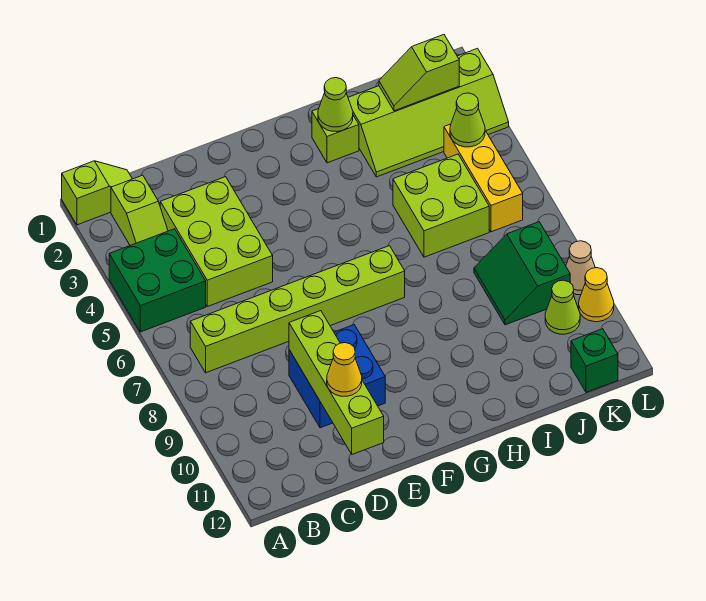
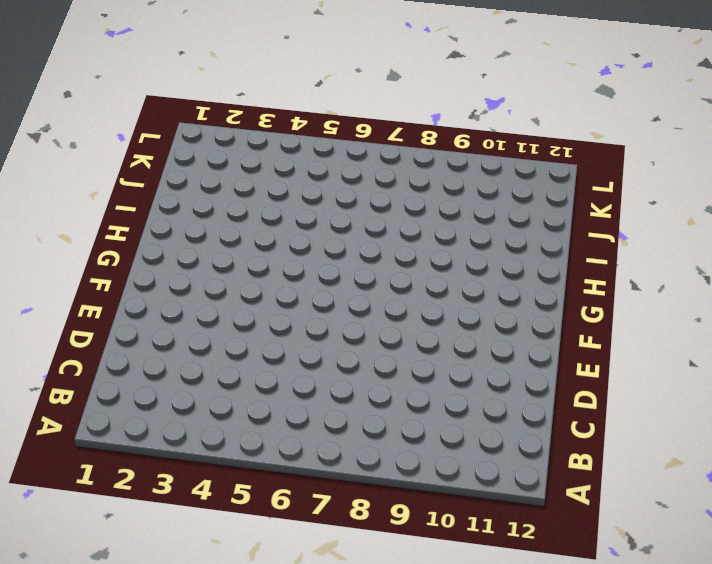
none -> lime 1x2 slope [62,161,132,225]
none -> green 2x2 brick [109,229,206,332]
none -> lime 1x2 slope [111,175,168,245]

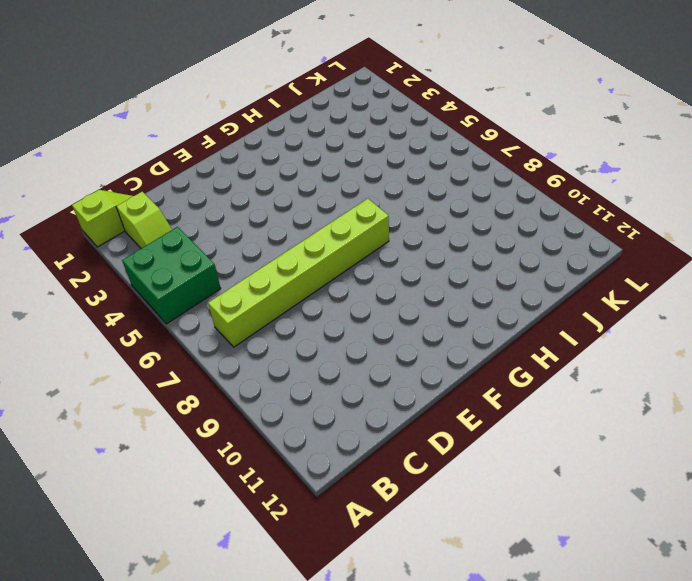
none -> lime 2x3 brick [160,177,273,307]
none -> blue 2x2 brick [289,325,385,428]
none -> lime 1x1 brick [312,109,359,163]

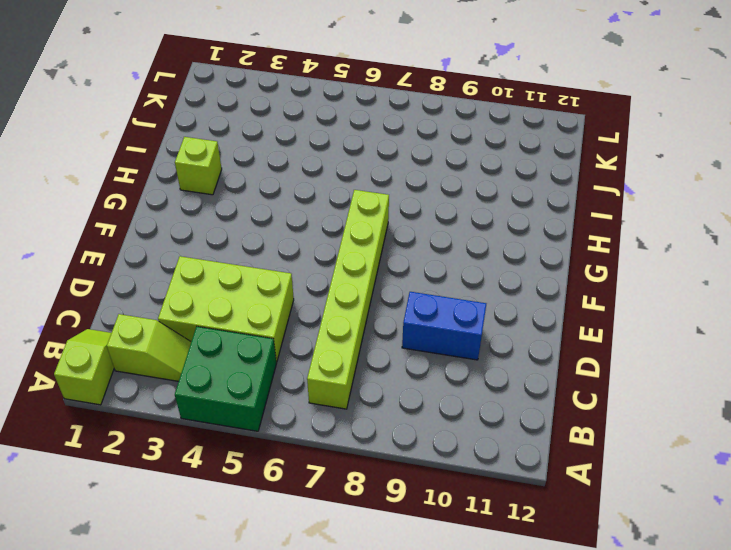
blue 1x2 brick [402,292,486,360] -> blue 2x2 brick [289,325,385,428]
none -> lime 2x4 slope [348,48,509,177]
none -> lime 2x2 brick [393,154,489,257]
none -> green 2x2 slope [474,222,570,325]

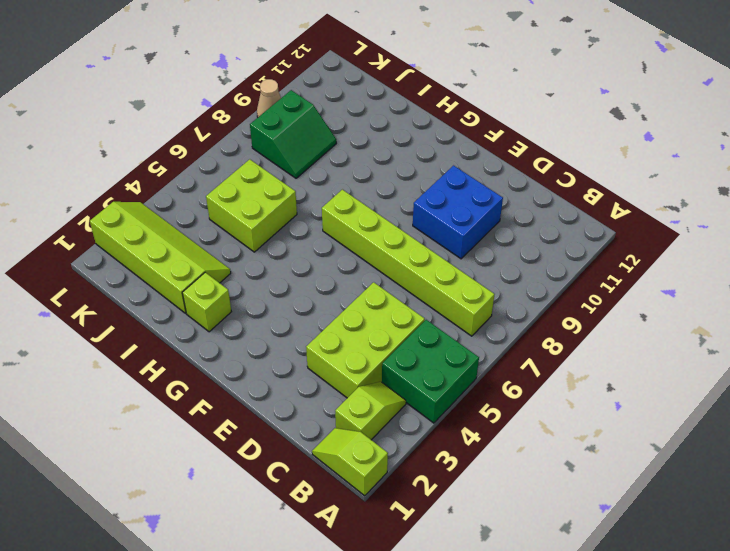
none -> yellow 1x3 brick [444,124,523,232]
none -> lime 1x1 cone [545,280,580,334]
none -> green 1x1 brick [571,329,618,392]

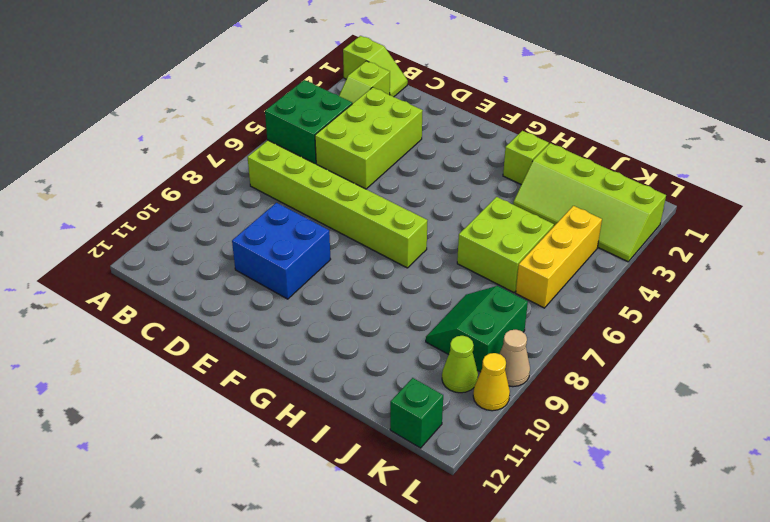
none -> lime 1x4 brick [289,311,384,454]
none -> lime 1x1 cone [318,78,353,132]
none -> lime 1x2 slope [379,35,459,111]

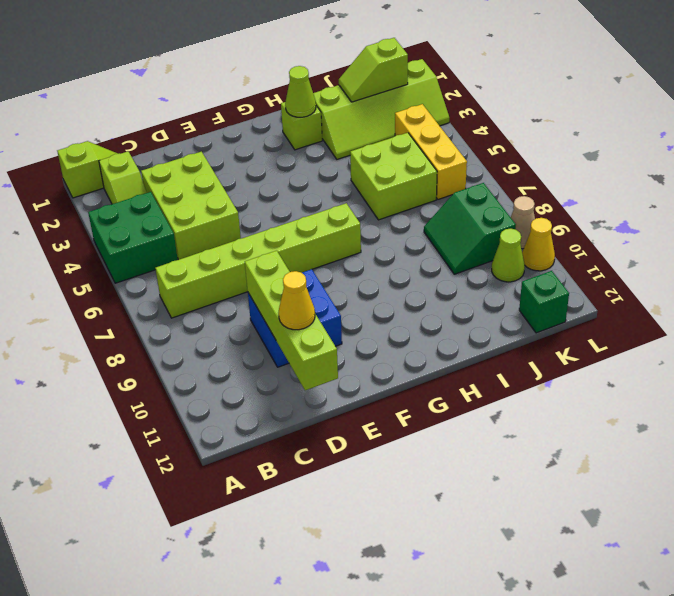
none -> lime 1x1 cone [450,93,485,147]

